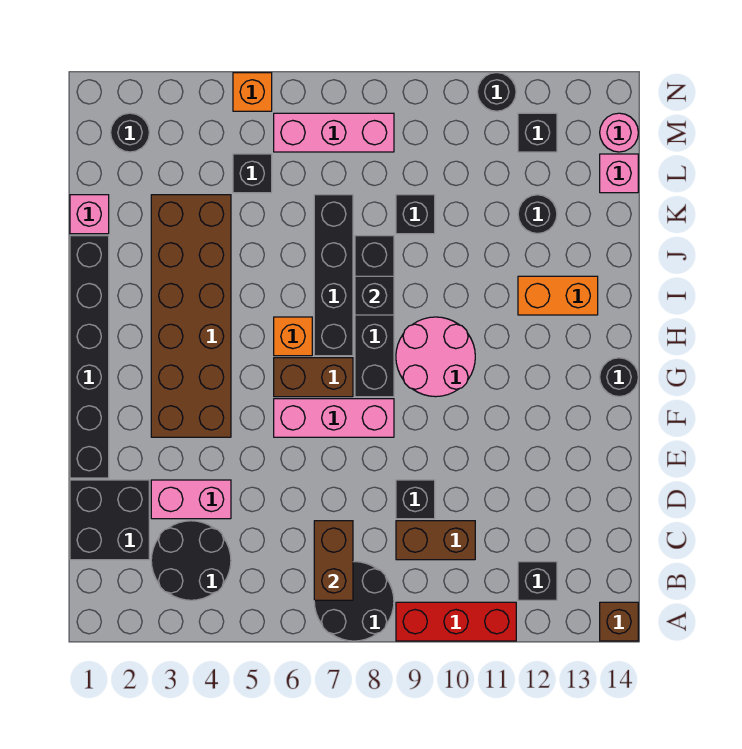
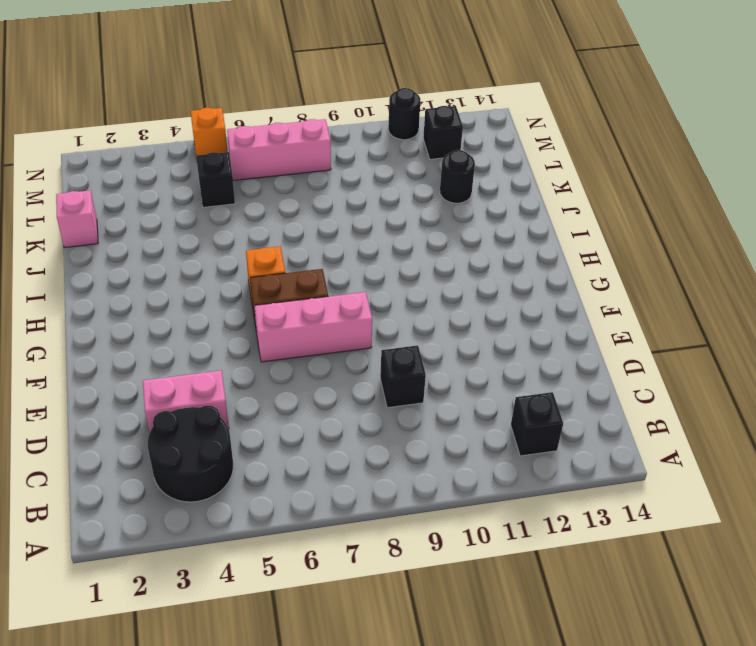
none -> black 2x2 round brick [314,562,394,641]
none -> red 1x3 brick [396,602,516,641]
none -> brown 1x1 brick [600,602,638,641]
none -> black 2x2 brick [70,480,149,560]

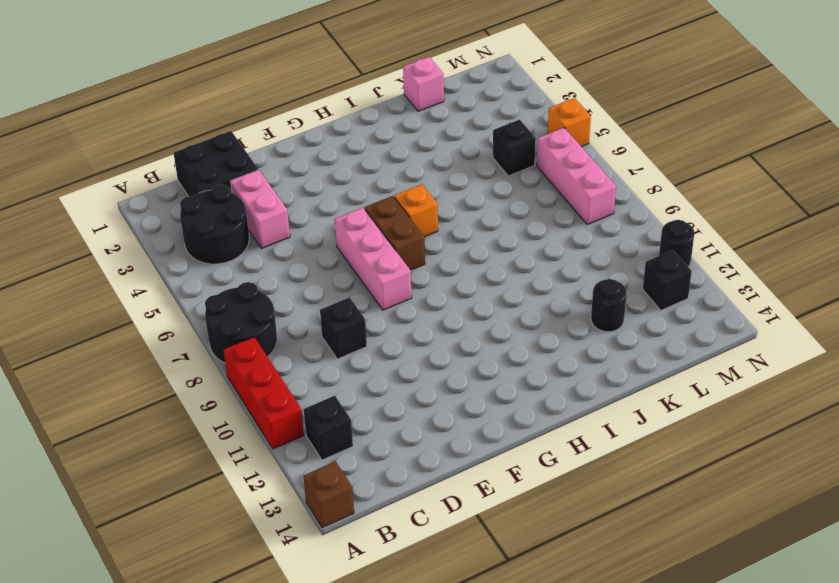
none -> brown 1x2 brick [396,521,475,560]
none -> black 1x6 brick [70,236,109,478]
none -> brown 2x6 brick [151,195,231,437]
none -> black 1x4 brick [355,236,394,397]

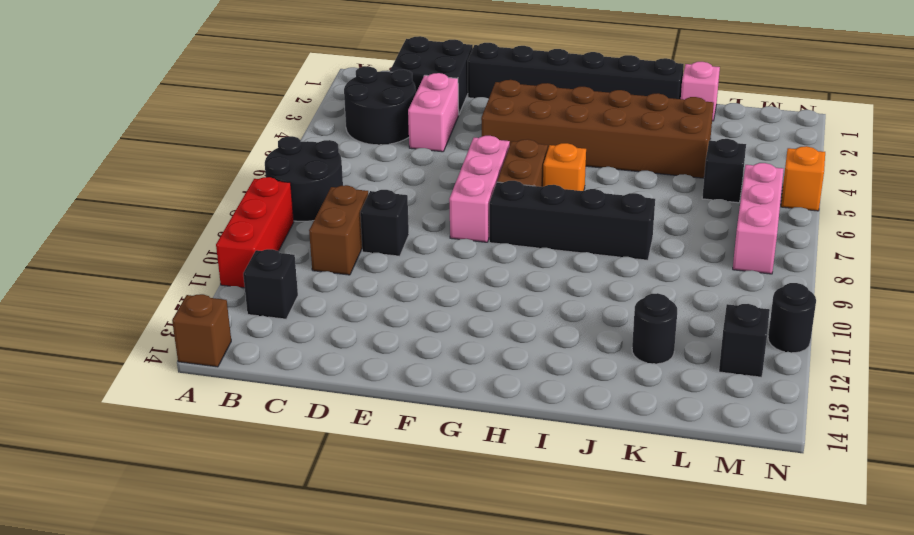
none -> pink 2x2 round brick [396,317,475,397]
none -> black 1x1 round brick [600,358,638,396]
none -> black 1x4 brick [314,195,353,356]
none -> orange 1x2 brick [518,276,598,315]

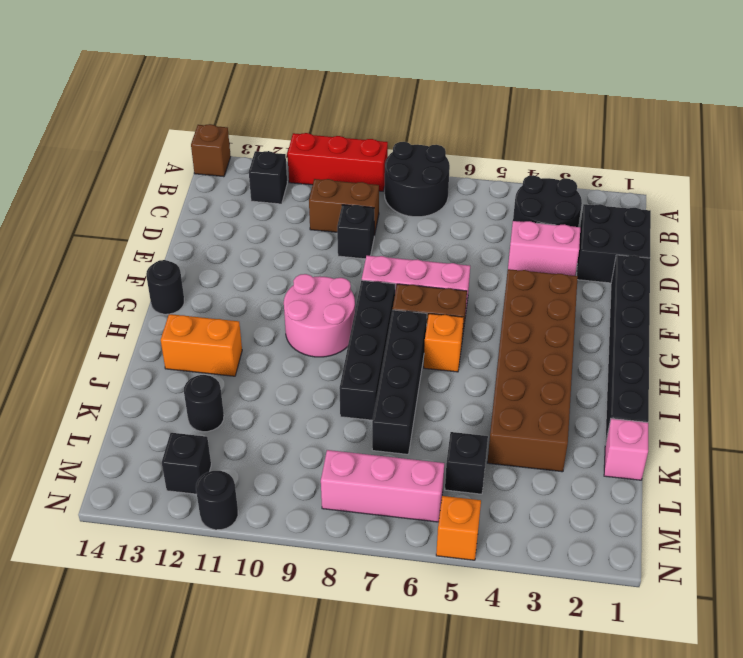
none -> black 1x1 brick [396,195,435,234]
none -> pink 1x1 brick [600,154,638,193]
none -> black 1x1 round brick [111,113,149,152]
none -> pink 1x1 round brick [600,113,638,152]

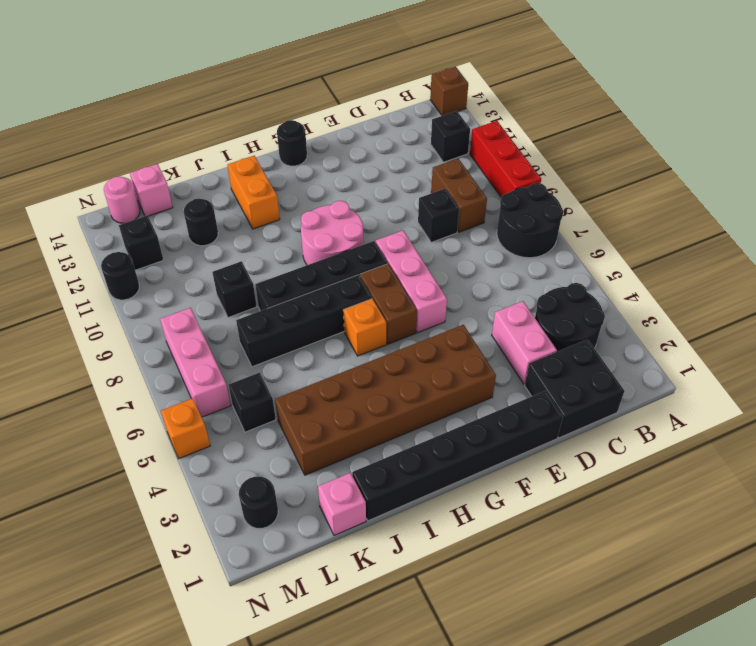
none -> brown 1x2 brick [314,521,353,600]
none -> black 1x1 brick [355,276,394,315]

